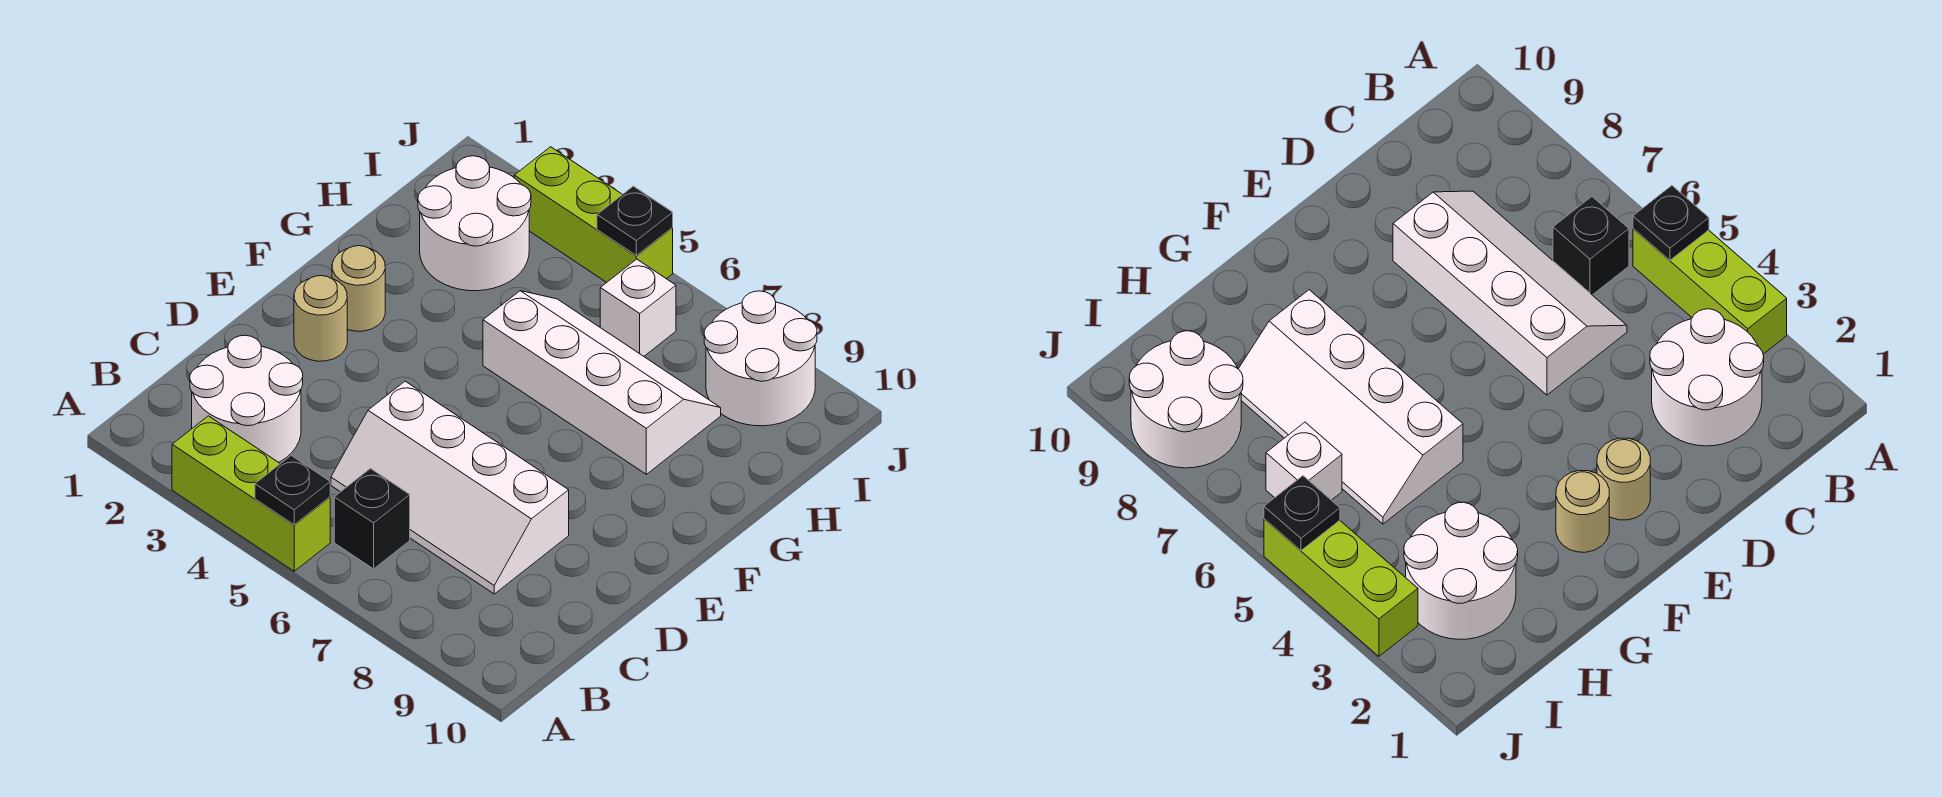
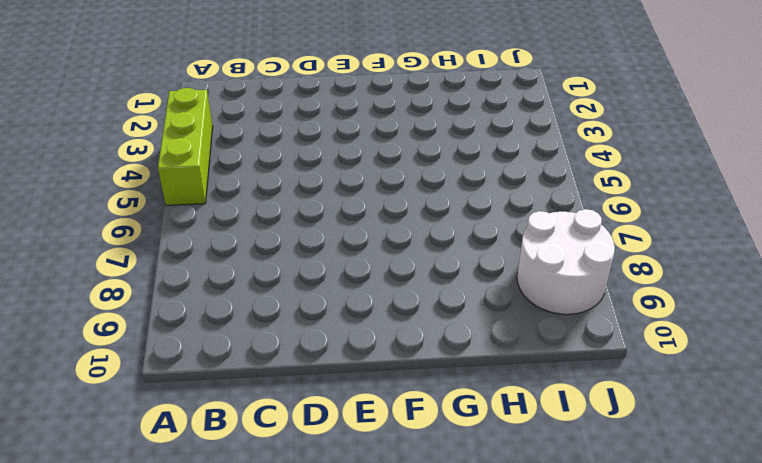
none -> white 2x2 round brick [190,335,303,462]
none -> black 1x1 brick [334,469,410,569]
none -> white 2x4 slope [331,381,569,594]

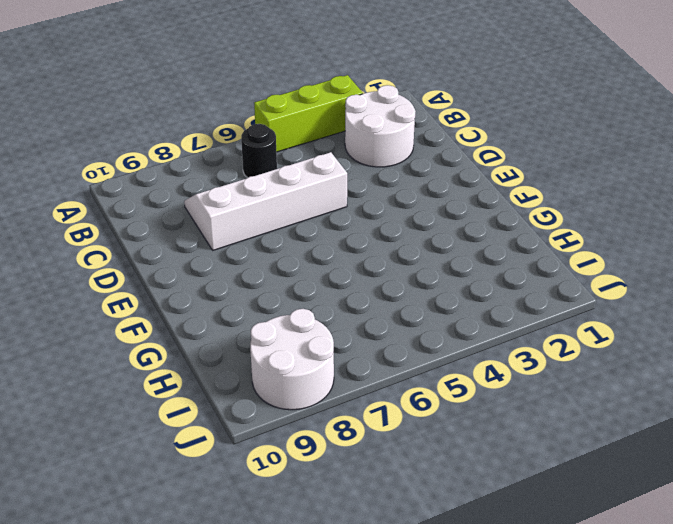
black 1x1 round brick [241,124,277,178] -> black 1x1 brick [334,469,410,569]
none -> tan 1x1 round brick [294,276,347,361]
none -> tan 1x1 round brick [332,246,385,331]
none -> white 2x4 slope [483,291,721,474]

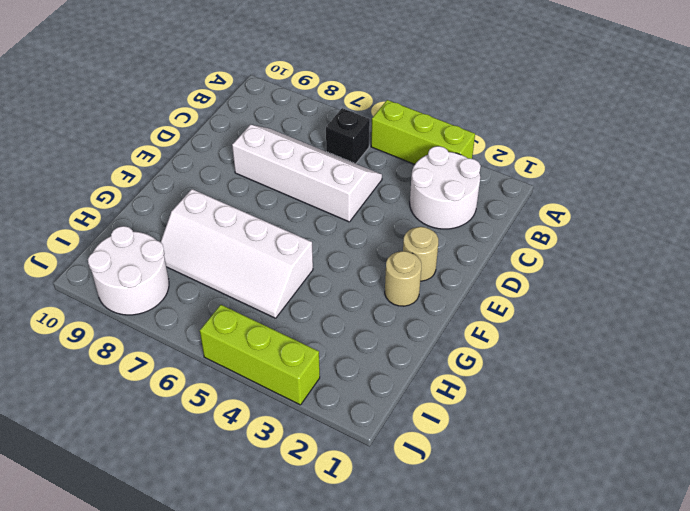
none -> white 2x2 round brick [418,156,531,291]
none -> white 1x1 brick [600,259,676,356]
none -> black 1x1 plate [255,456,330,525]

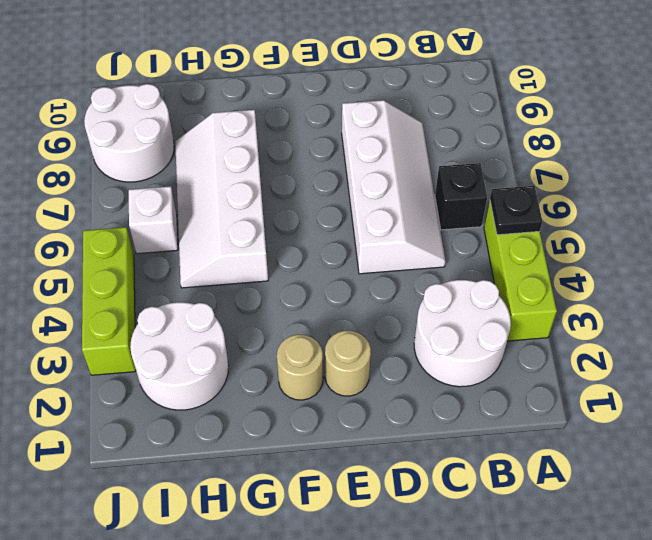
none -> black 1x1 plate [597,186,673,256]

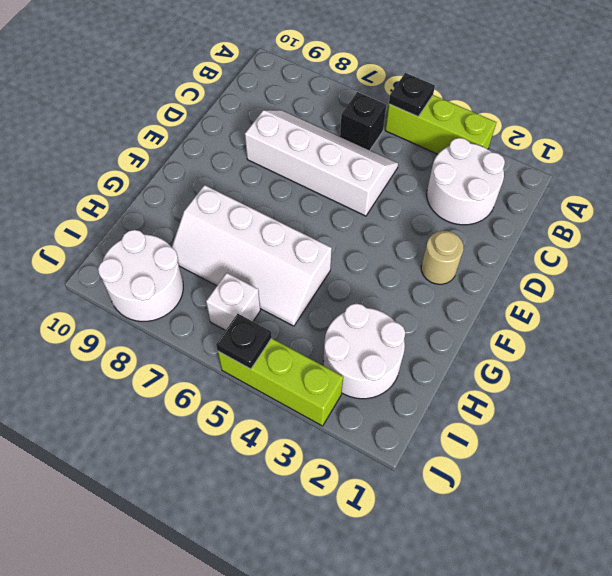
none -> tan 1x1 round brick [332,246,385,331]

